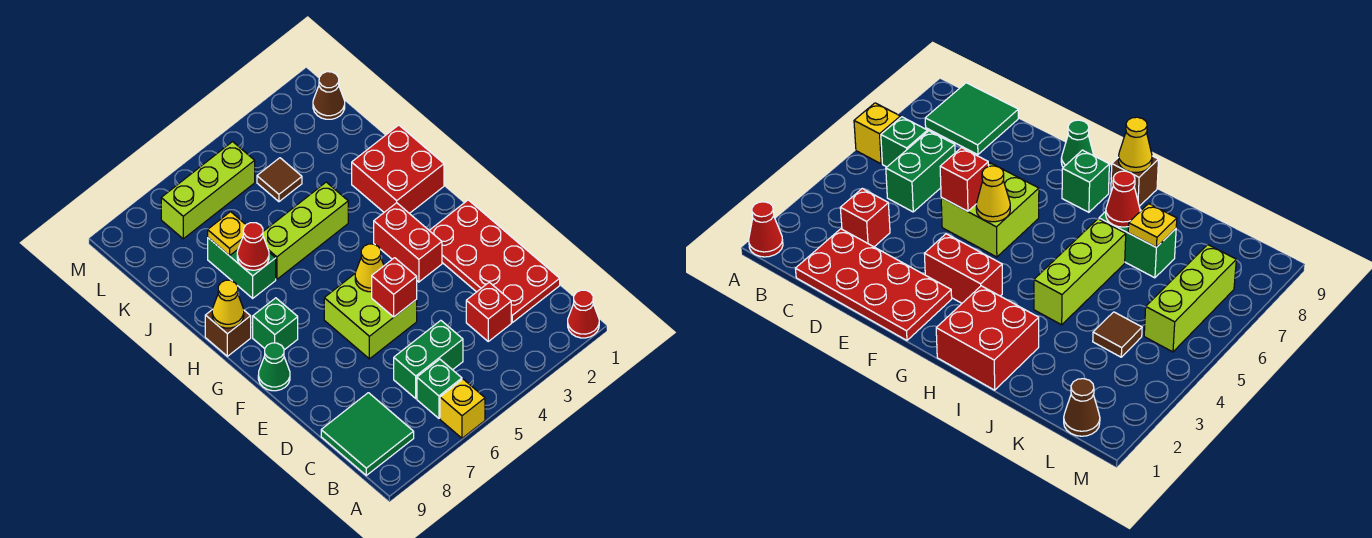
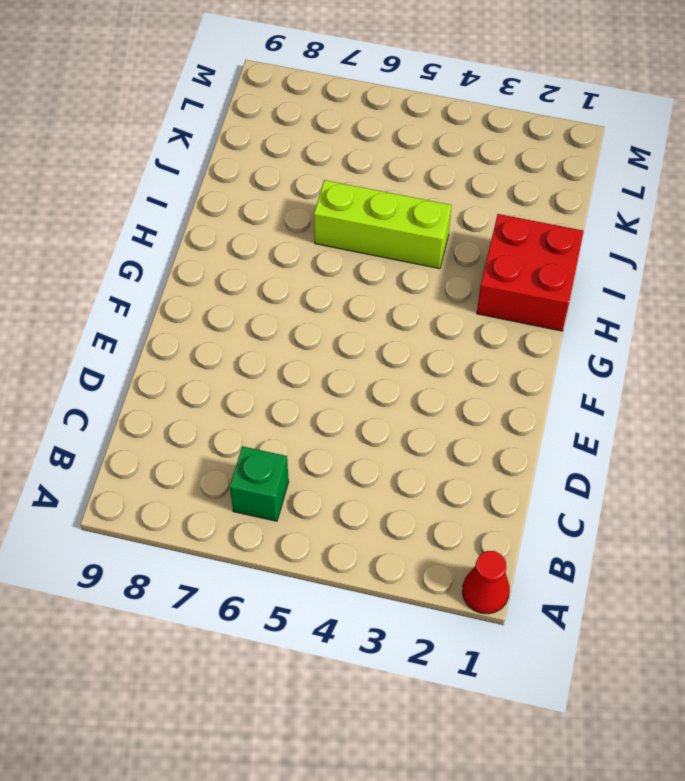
none -> yellow 1x1 brick [440,379,485,438]
none -> green 2x2 tile [321,393,414,475]
none -> red 2x4 plate [429,200,560,323]

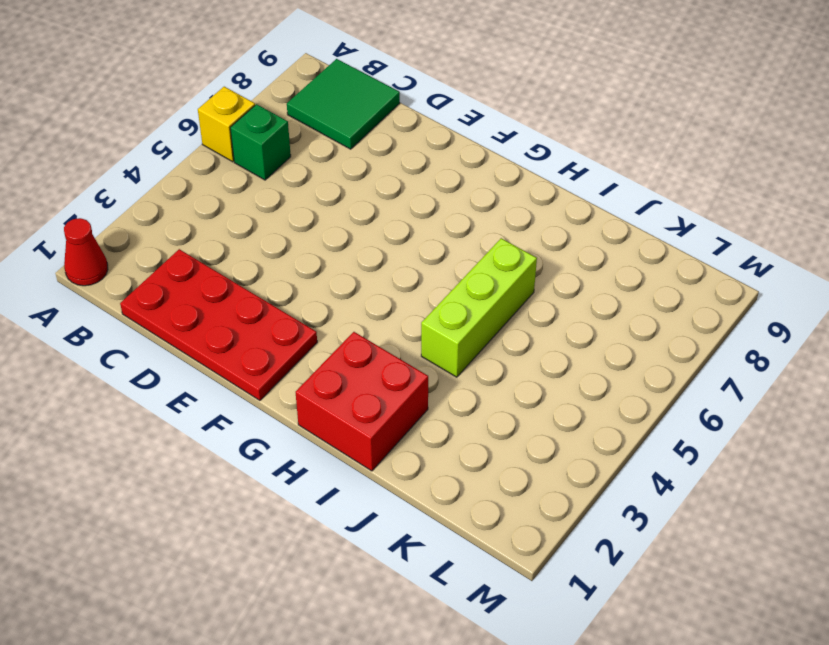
none -> red 1x1 brick [466,282,511,341]
none -> green 1x2 brick [394,320,463,398]
none -> lime 2x2 brick [324,274,417,359]

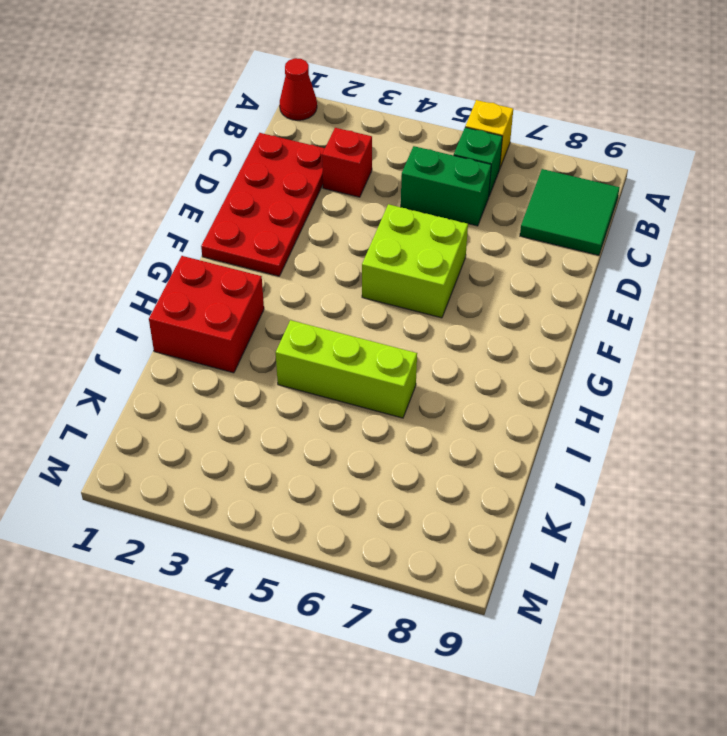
none -> red 1x2 brick [374,203,442,282]
none -> green 1x1 cone [258,343,290,391]
none -> green 1x1 brick [253,298,298,350]

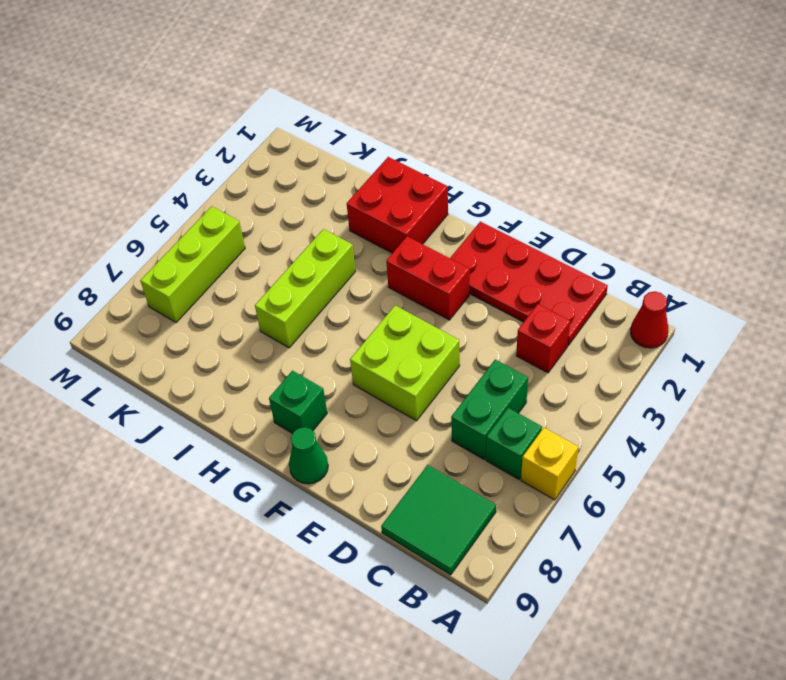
none -> brown 1x1 brick [205,310,251,356]
none -> green 1x2 brick [208,238,276,298]
none -> brown 1x1 tile [257,158,302,202]

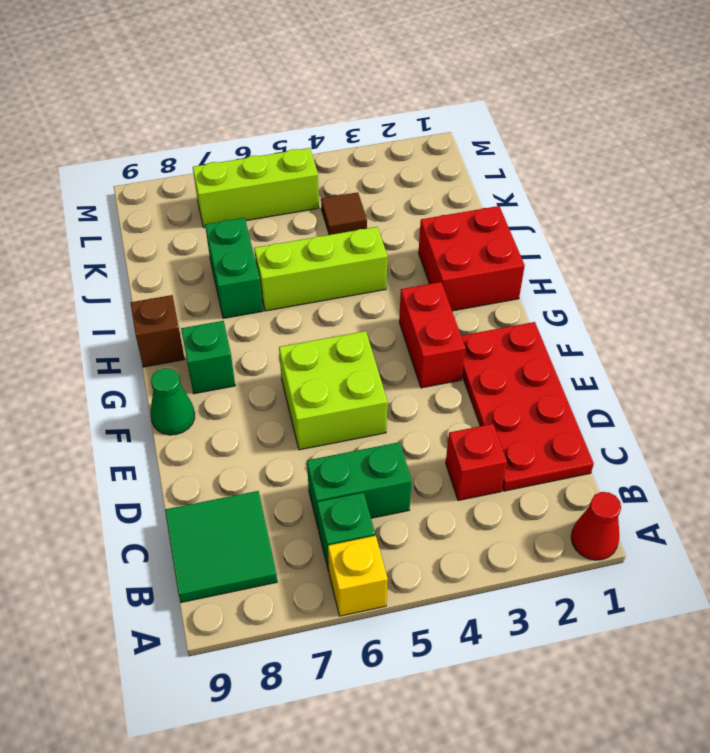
none -> brown 1x1 cone [313,72,345,119]
none -> red 1x1 brick [372,258,417,317]
none -> yellow 1x1 cone [355,244,384,292]

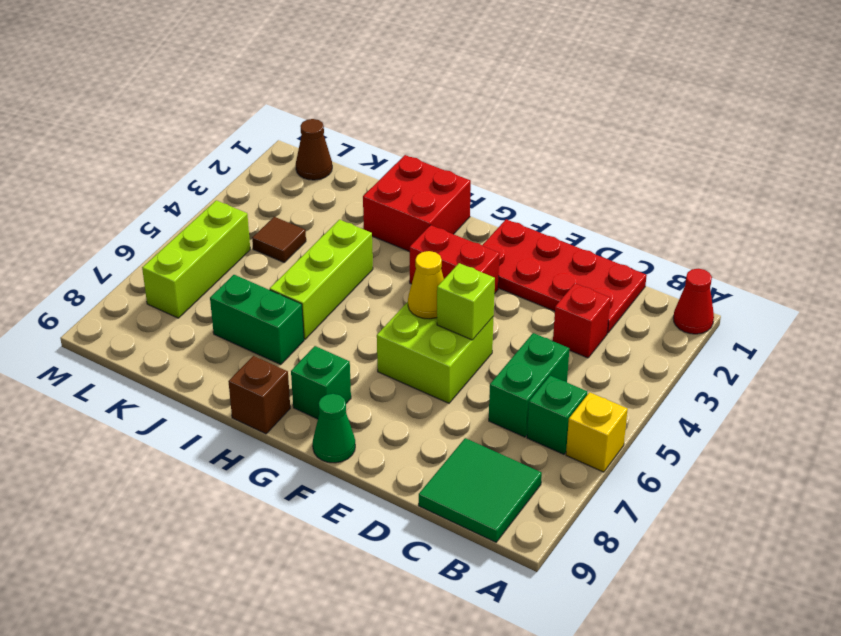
lime 1x1 brick [437,263,495,340] -> red 1x1 brick [372,258,417,317]
none -> yellow 1x1 cone [212,280,244,328]
none -> red 1x1 cone [237,223,269,270]
none -> yellow 1x1 plate [208,212,246,256]

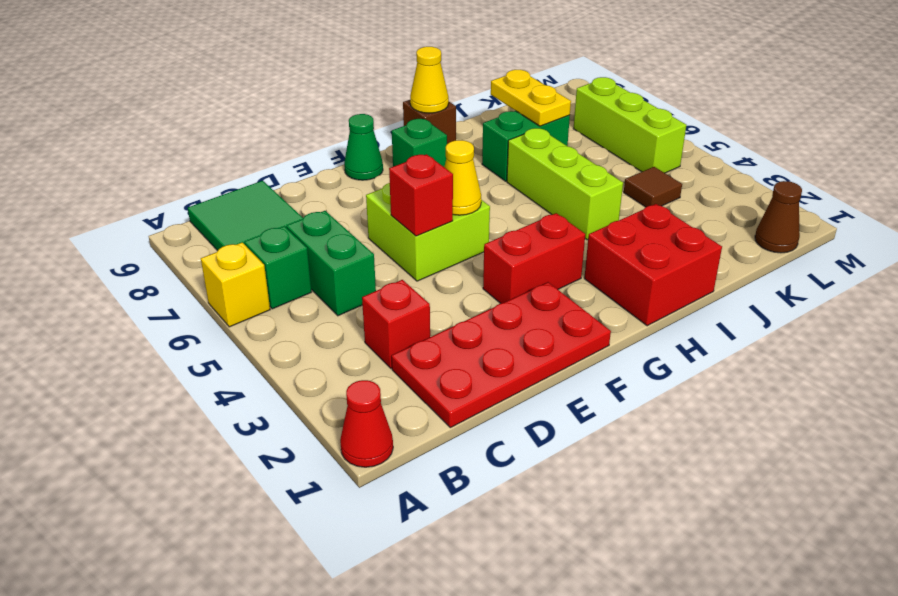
yellow 1x2 plate [491,70,571,126] -> yellow 1x1 plate [208,212,246,256]
none -> red 1x1 cone [237,223,269,270]

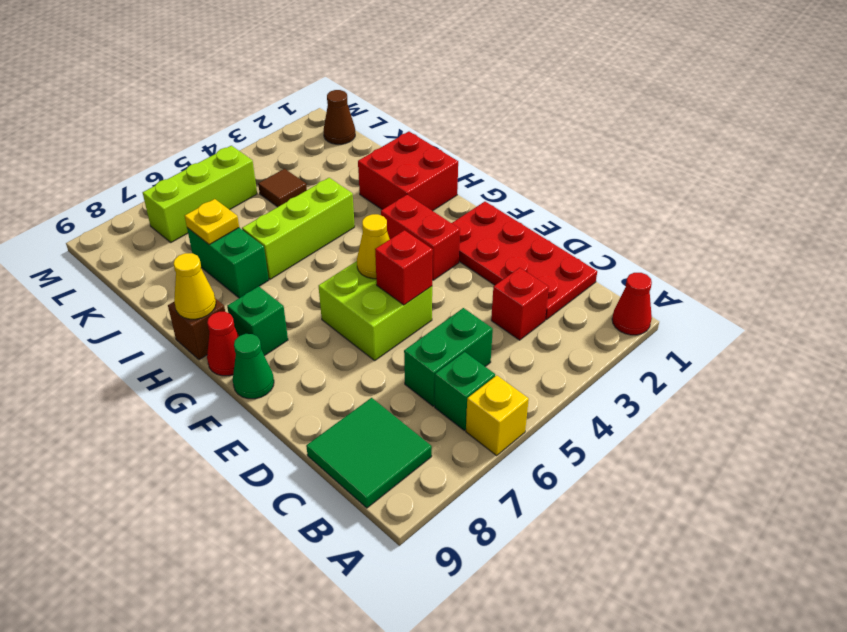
red 1x1 cone [207,312,239,376] -> red 1x1 cone moved to [237,223,269,270]

